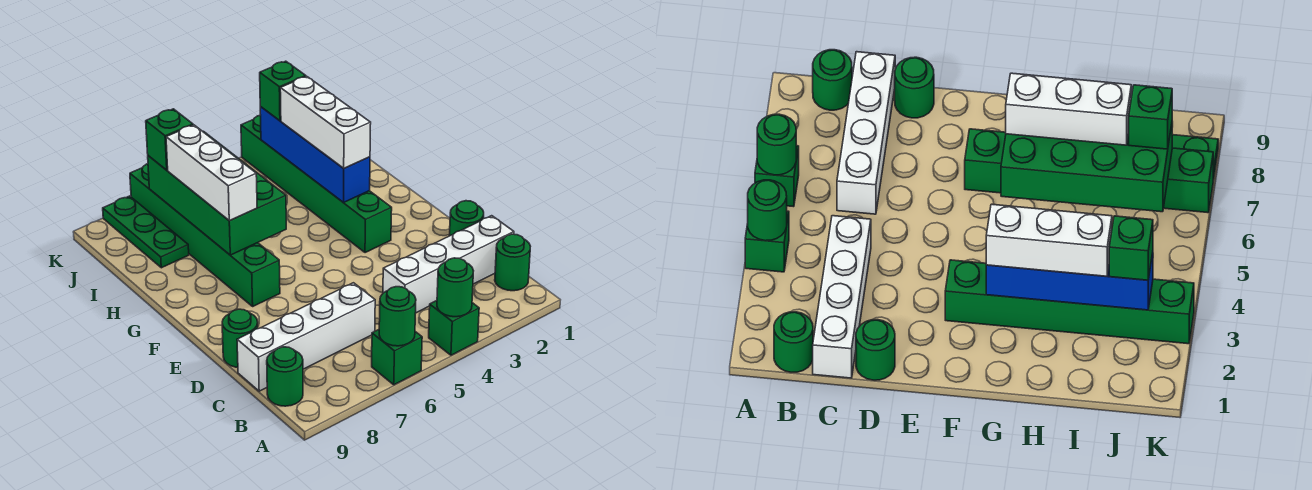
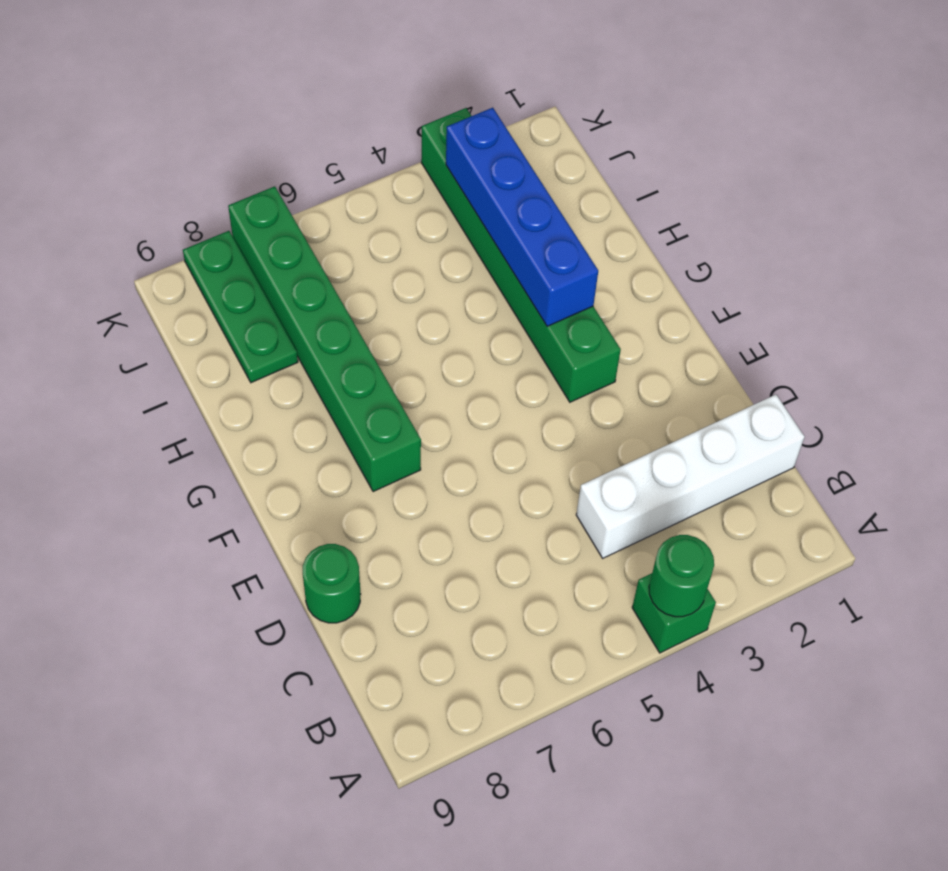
none -> green 1x1 brick [372,330,422,385]
none -> green 1x1 round brick [495,234,530,291]
none -> green 1x1 round brick [267,347,303,406]

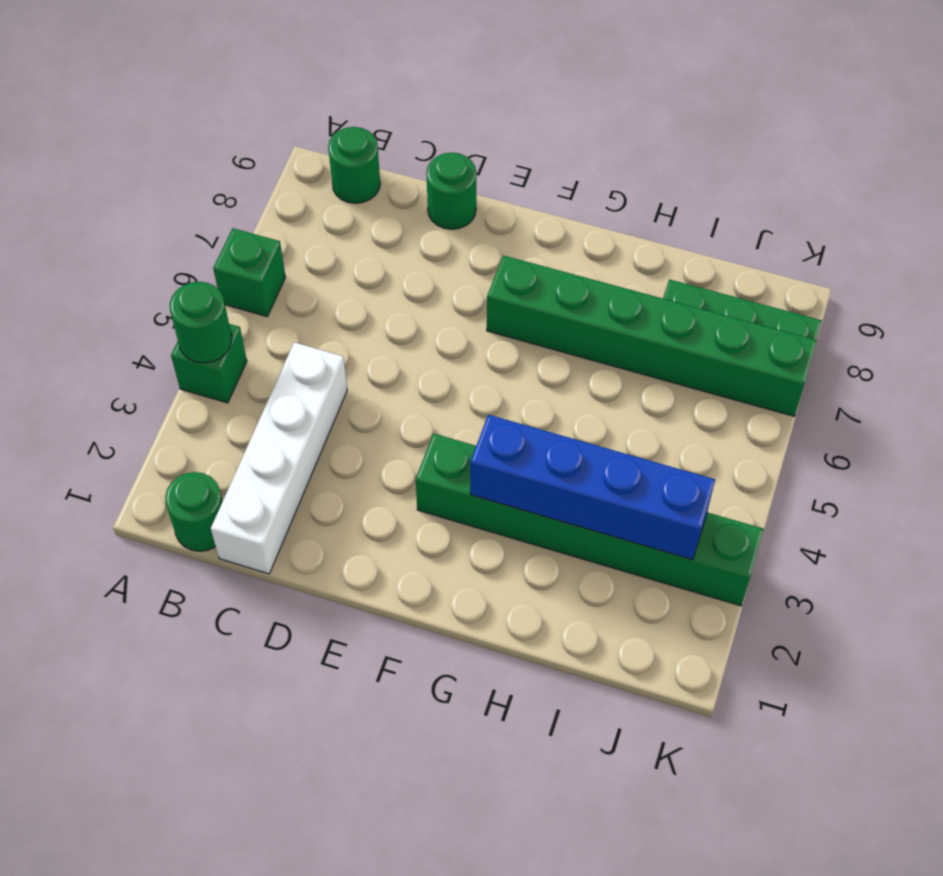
none -> white 1x4 brick [237,283,375,391]
none -> green 1x1 round brick [449,201,484,236]
none -> green 1x1 round brick [379,287,416,346]

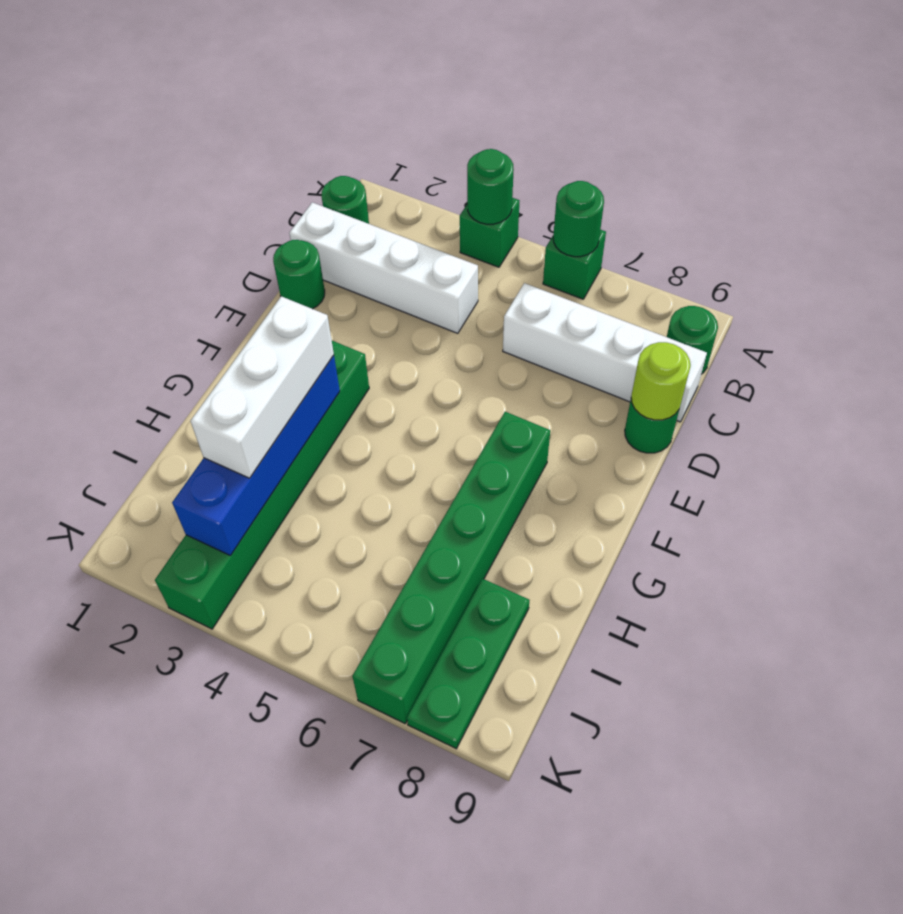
lime 1x1 round brick [631,342,690,420] -> none
none -> green 2x4 brick [148,131,286,255]
none -> white 1x3 brick [166,125,257,221]
none -> green 1x1 brick [260,61,306,121]

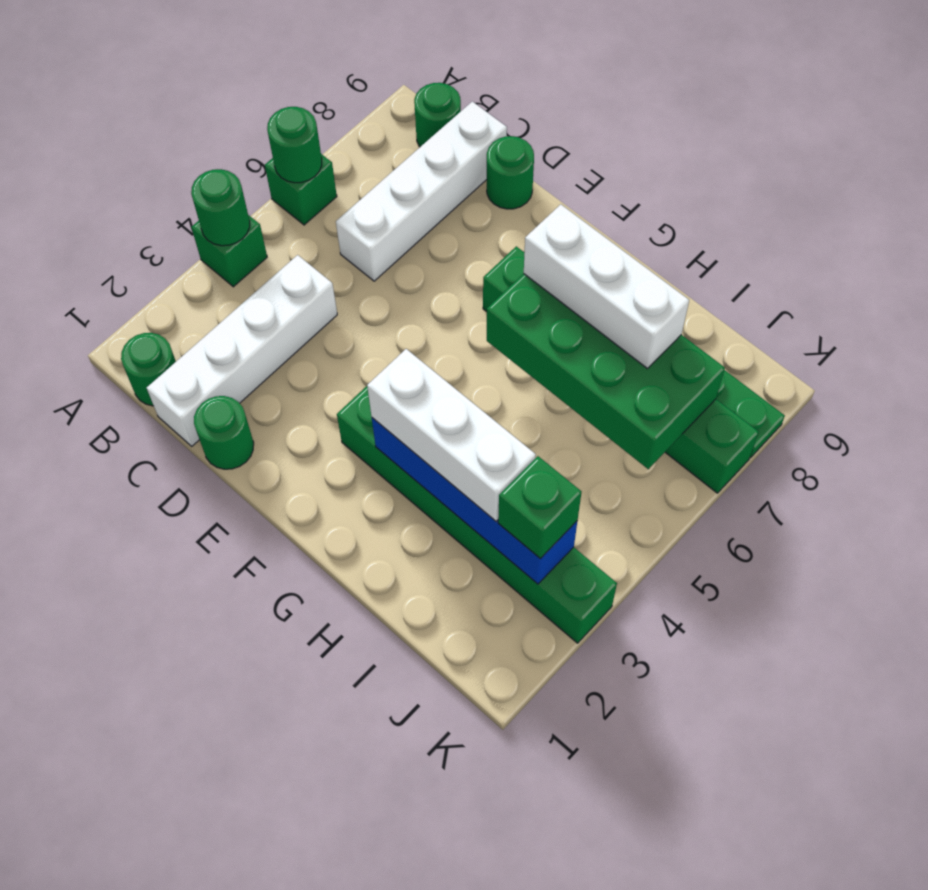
none -> green 1x1 brick [146,109,193,170]

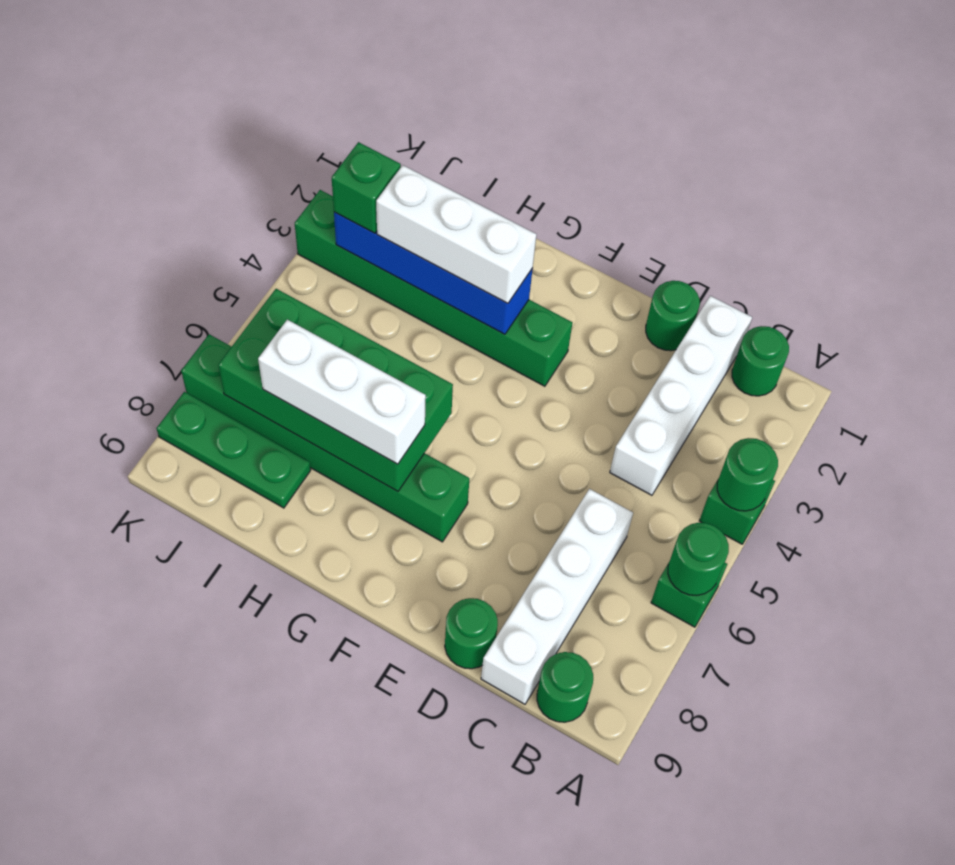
none -> green 1x1 brick [146,109,193,170]

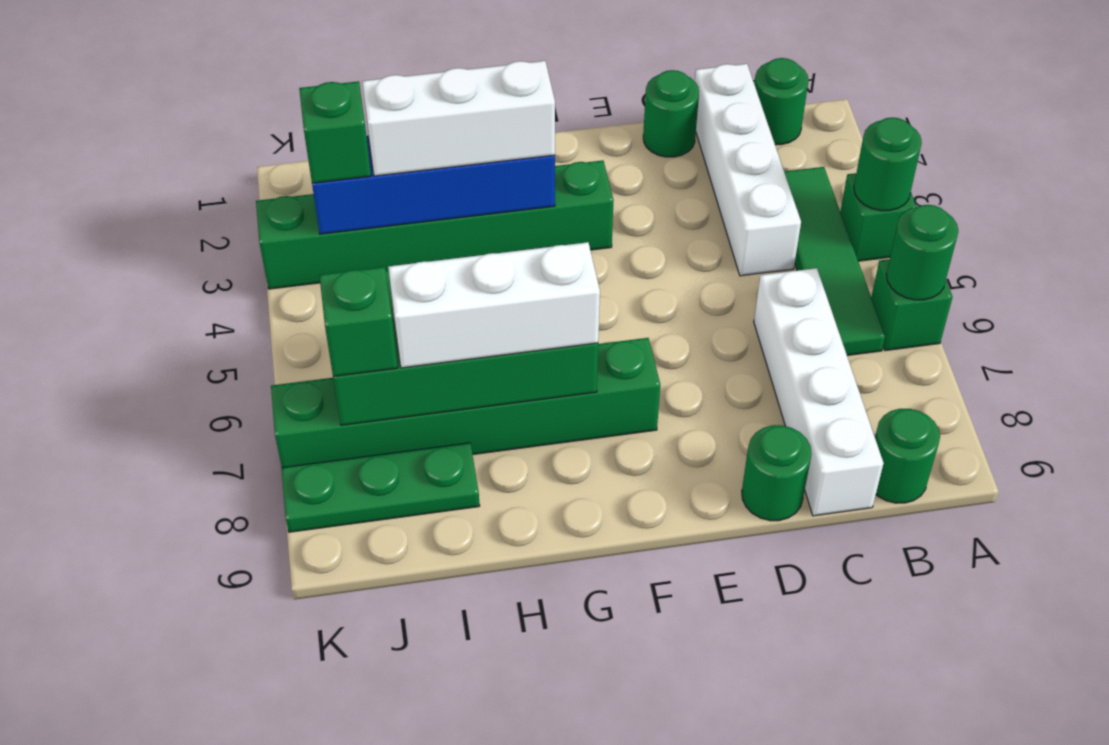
green 1x4 tile [784,167,885,355] -> none

